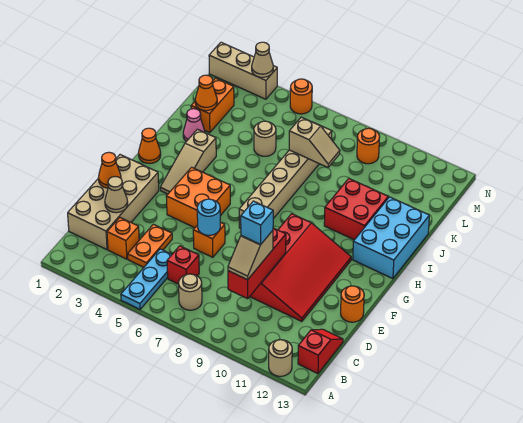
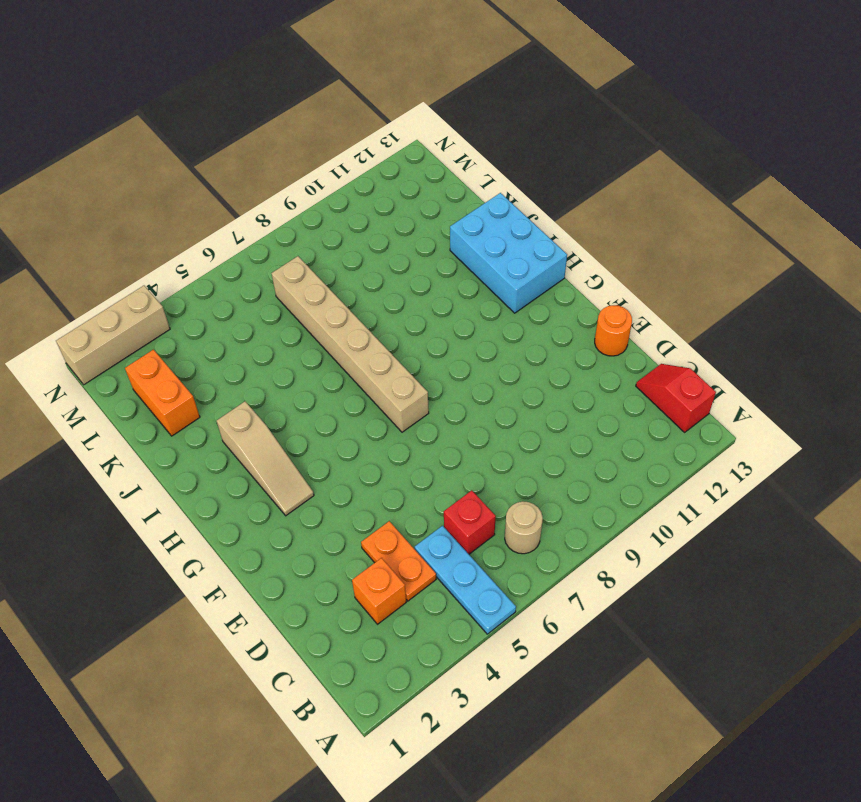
none -> tan 1x1 round brick [269,340,292,376]
none -> tan 2x4 brick [68,155,159,250]
none -> red 3x4 slope [250,214,351,321]
none -> orange 1x1 brick [193,222,225,257]

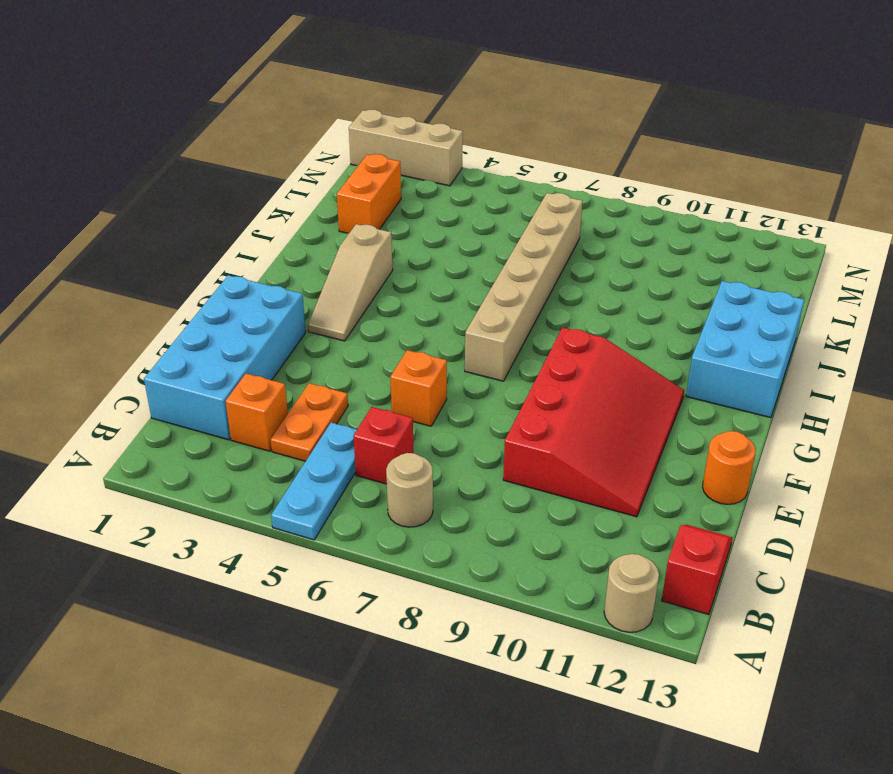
cyan 2x4 brick [144,275,306,440] -> tan 2x4 brick [68,155,159,250]
none -> orange 2x2 brick [166,167,230,228]
none -> orange 1x1 cone [139,128,161,163]
none -> red 2x2 brick [324,179,388,240]
none -> pink 1x1 cone [183,109,205,141]

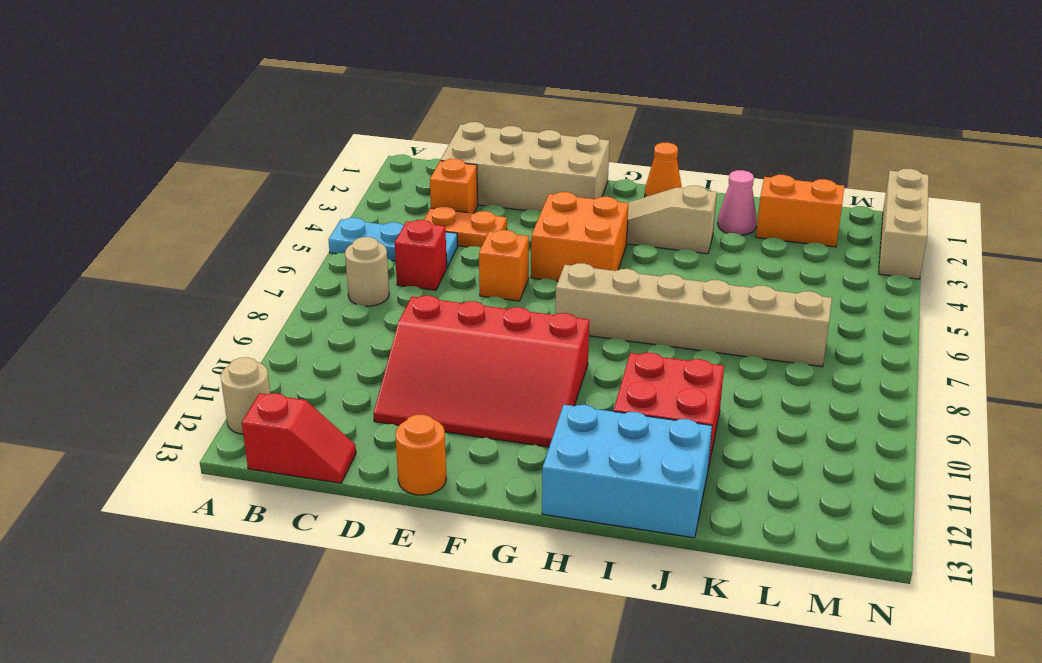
none -> tan 1x1 round brick [254,121,276,156]
none -> orange 1x1 round brick [357,128,380,164]
none -> orange 1x1 round brick [290,79,312,114]
none -> red 1x3 brick [228,228,286,299]

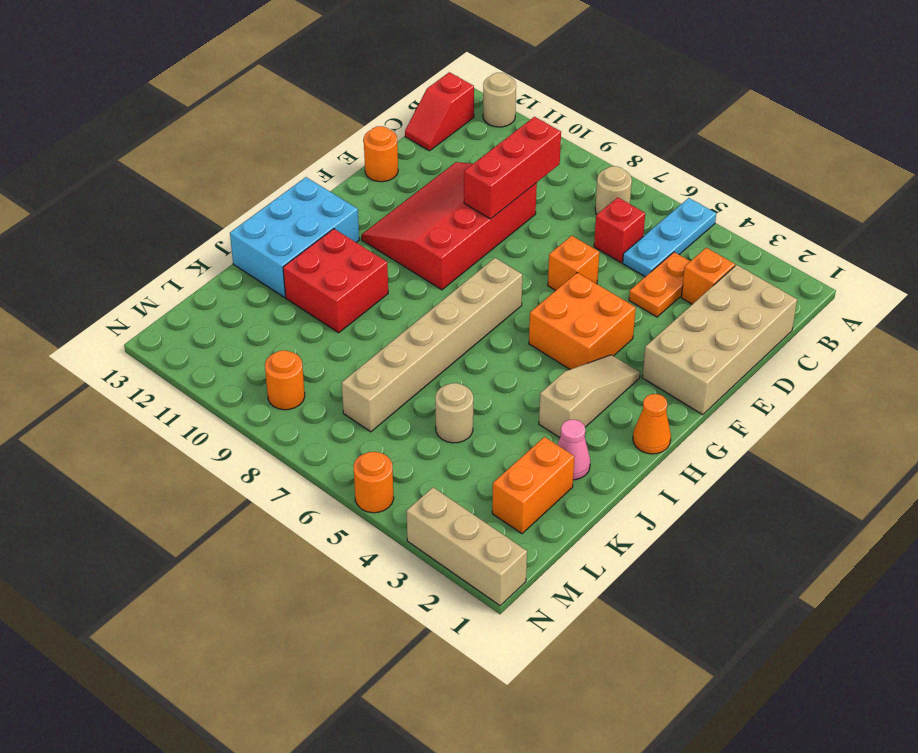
none -> tan 1x1 cone [105,177,128,213]
none -> orange 1x1 cone [98,152,121,188]
none -> cyan 1x1 round brick [197,199,220,235]
none -> orange 1x1 cone [195,75,217,111]

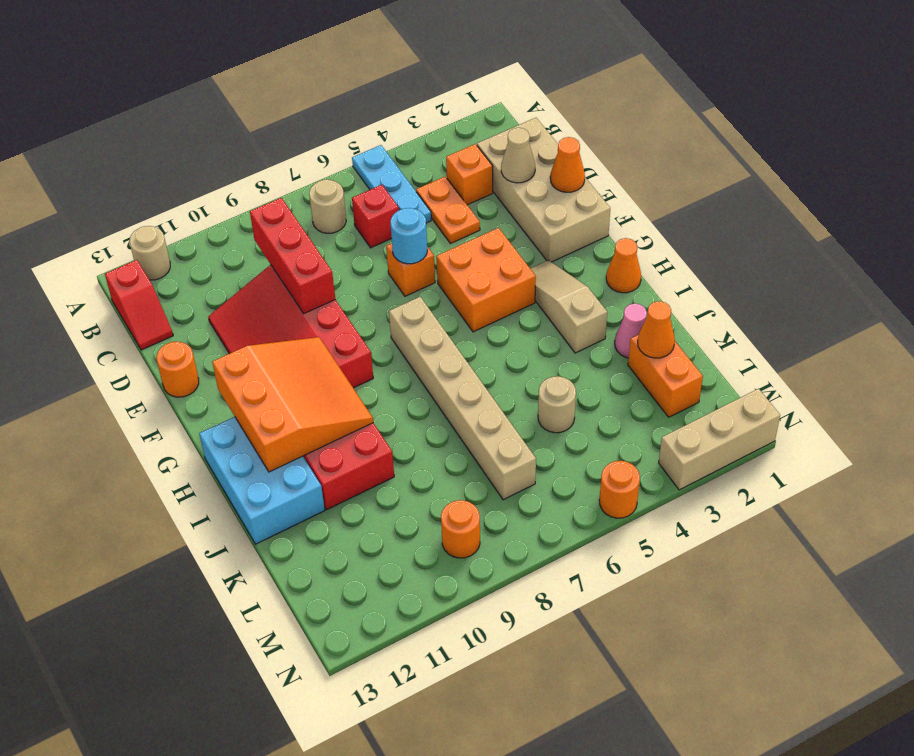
orange 3x3 slope [212,337,373,472] -> none
none -> tan 1x2 slope [289,117,340,167]
none -> tan 1x1 cone [252,42,273,77]
none -> tan 1x2 slope [228,231,273,280]
none -> cyan 1x1 brick [241,201,273,245]

